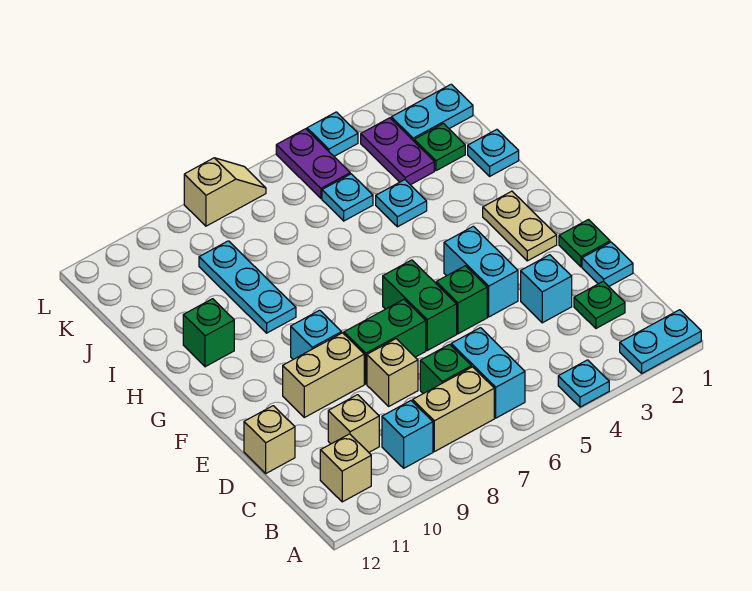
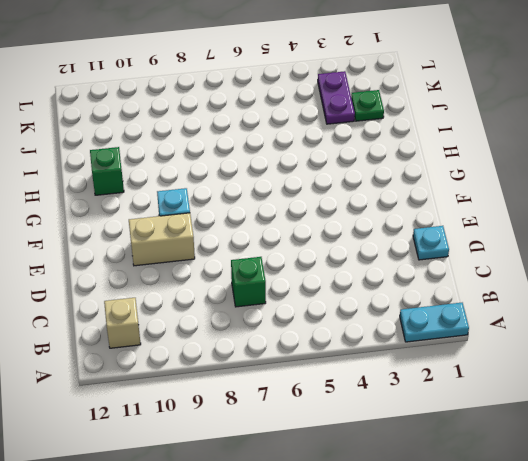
none -> cyan 1x1 plate [558,360,609,407]
none -> cyan 1x2 brick [451,328,525,418]
none -> tan 1x2 brick [413,367,494,452]
none -> cyan 1x1 brick [382,401,433,468]

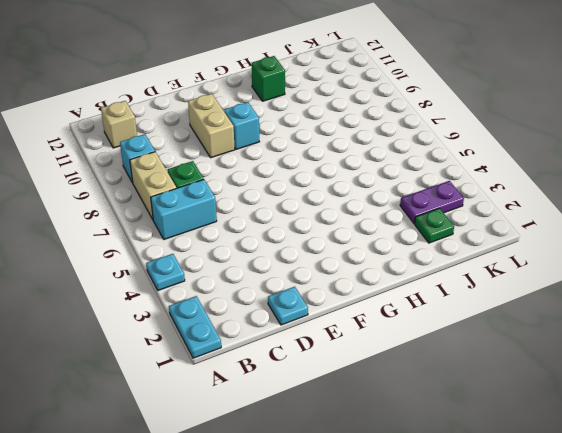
none -> green 1x1 plate [574,281,625,328]
none -> tan 1x1 brick [328,395,379,452]
none -> cyan 1x1 brick [521,255,572,323]
none -> tan 1x1 brick [367,339,418,406]

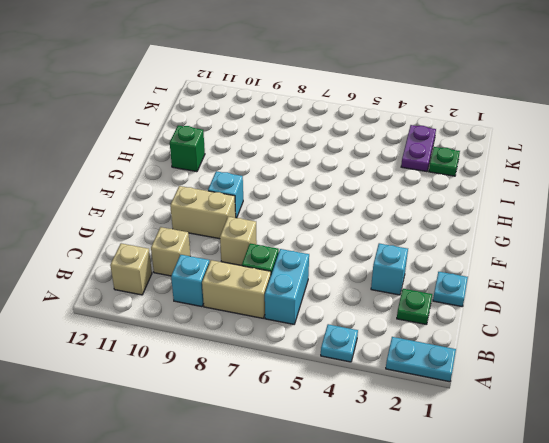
none -> tan 1x1 brick [244,406,295,473]
none -> green 1x1 plate [559,220,610,267]
none -> cyan 1x2 brick [444,226,518,317]
none -> green 1x1 brick [436,266,487,334]

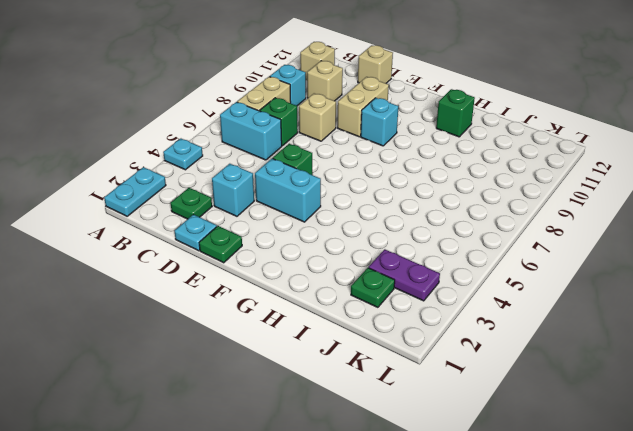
none -> green 1x2 brick [383,260,457,350]
none -> green 1x2 brick [344,299,426,384]
none -> tan 1x2 plate [483,191,557,261]
none -> cyan 1x3 plate [199,241,296,333]

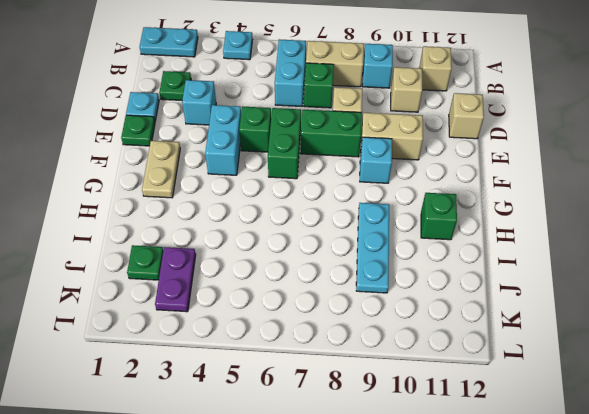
none -> cyan 1x1 plate [468,129,519,176]
none -> cyan 1x1 plate [376,180,427,227]
none -> cyan 1x1 plate [322,174,373,221]
none -> cyan 1x2 plate [391,84,473,141]

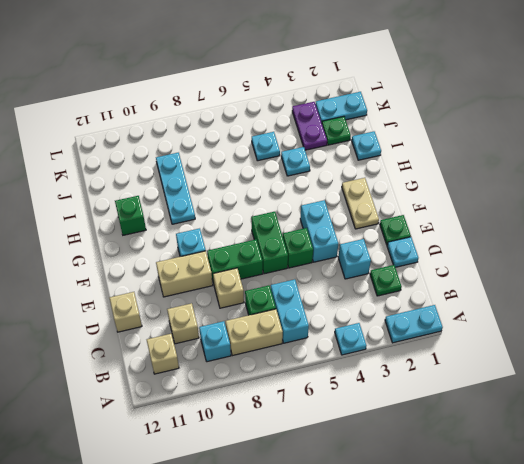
none -> purple 1x2 plate [276,129,350,198]
none -> cyan 1x1 plate [307,112,358,156]
none -> tan 1x2 slope [184,158,266,226]

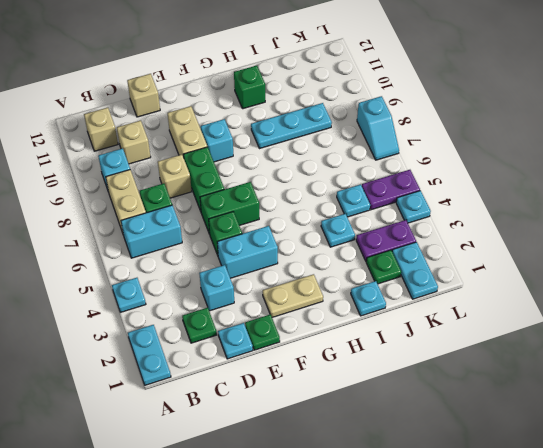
cyan 1x2 slope [357,96,399,160] -> tan 1x2 slope [184,158,266,226]

